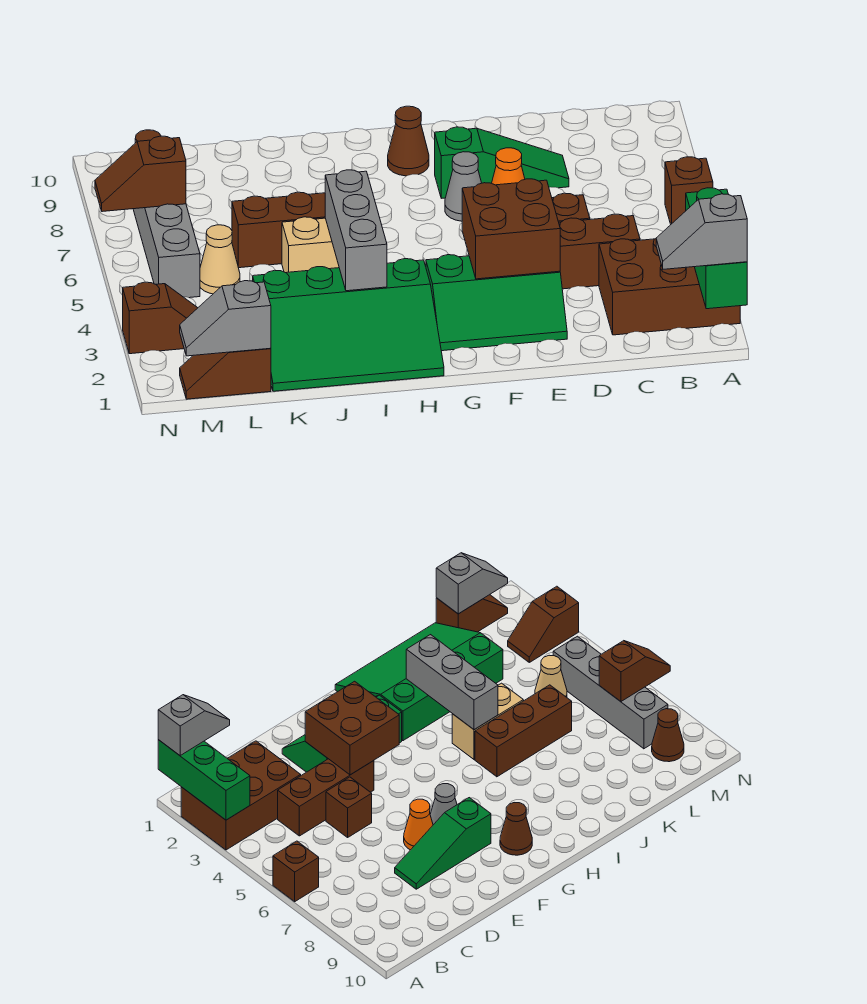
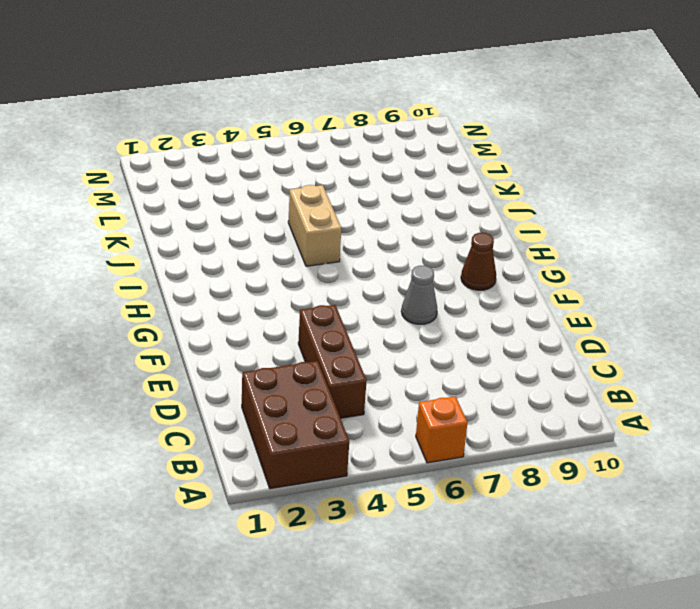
orange 1x1 brick [416,396,468,463] -> brown 1x1 brick [665,157,713,224]
none -> brown 1x1 brick [552,193,590,222]
none -> green 1x3 slope [435,127,569,198]
none -> green 2x3 slope [426,255,567,351]

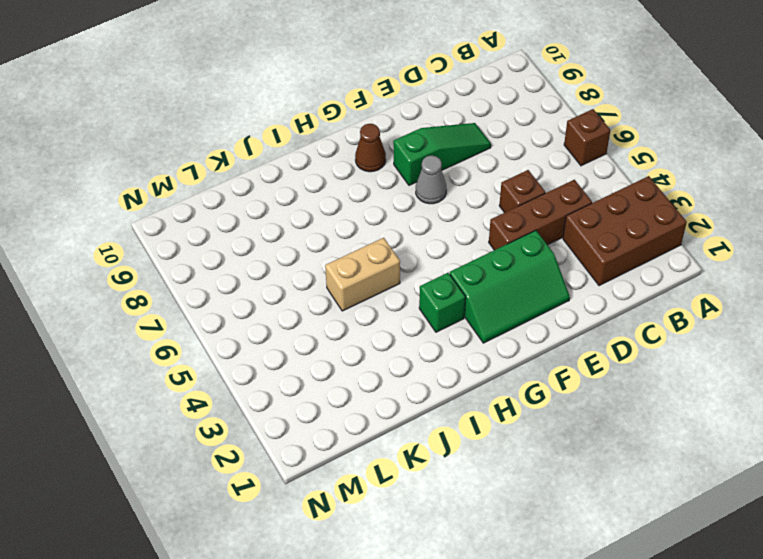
green 1x1 brick [419,273,465,332] -> green 3x4 slope [253,259,444,391]
none -> orange 1x1 cone [492,148,525,185]
none -> brown 1x3 brick [232,192,325,268]
none -> brown 1x2 slope [180,348,271,399]

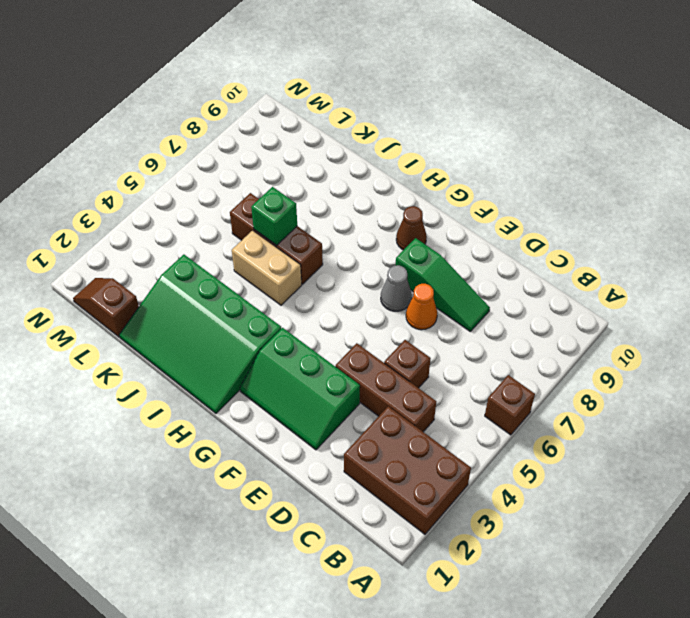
green 1x1 brick [251,187,297,245] -> none
none -> tan 1x1 cone [200,225,240,294]
none -> brown 1x2 slope [123,282,197,354]
none -> grey 1x4 brick [133,204,200,298]

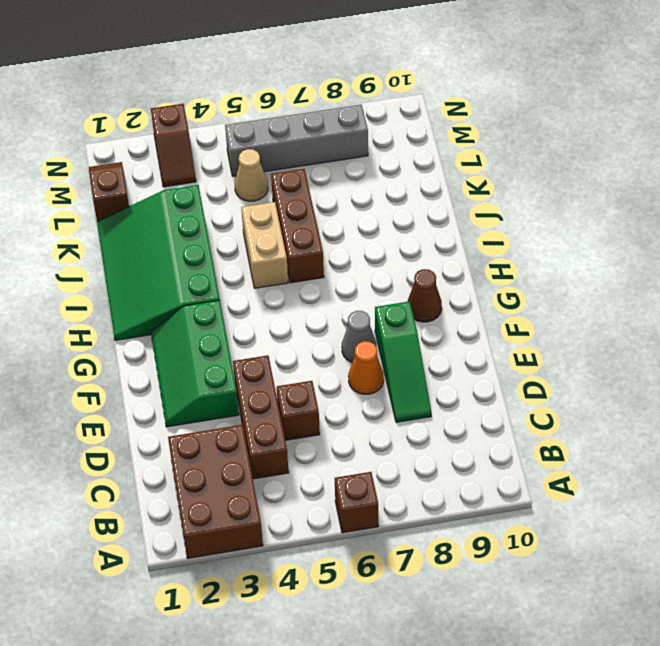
none -> brown 1x1 cone [652,709,684,762]
none -> green 1x3 brick [686,188,747,309]
none -> brown 2x2 brick [462,179,560,279]

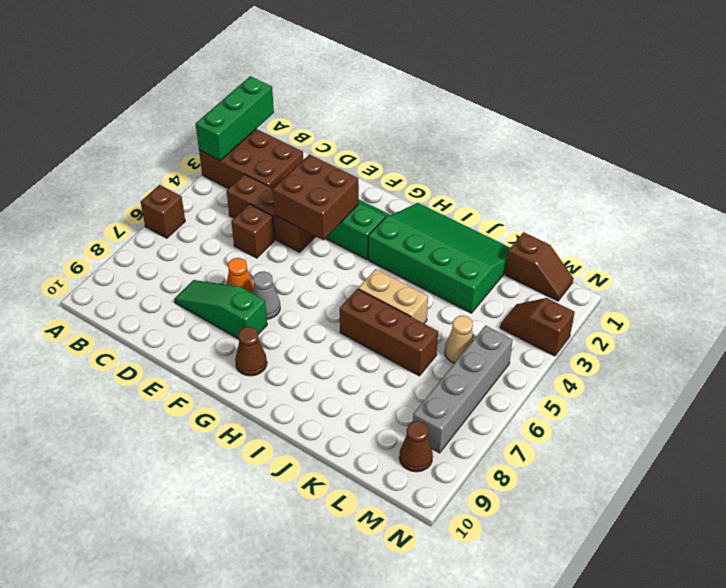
none -> grey 1x3 brick [325,170,387,291]
none -> grey 1x2 slope [180,281,271,356]
none -> brown 1x2 slope [95,136,186,212]

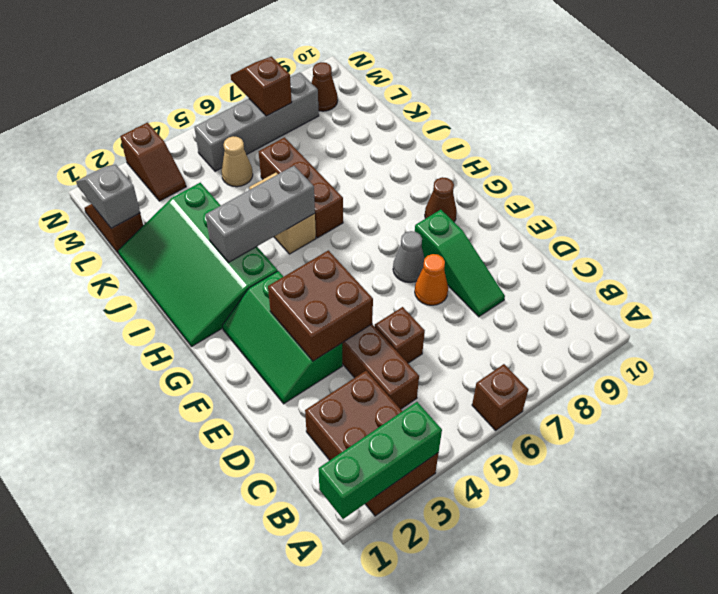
none -> grey 1x2 slope [656,194,747,269]

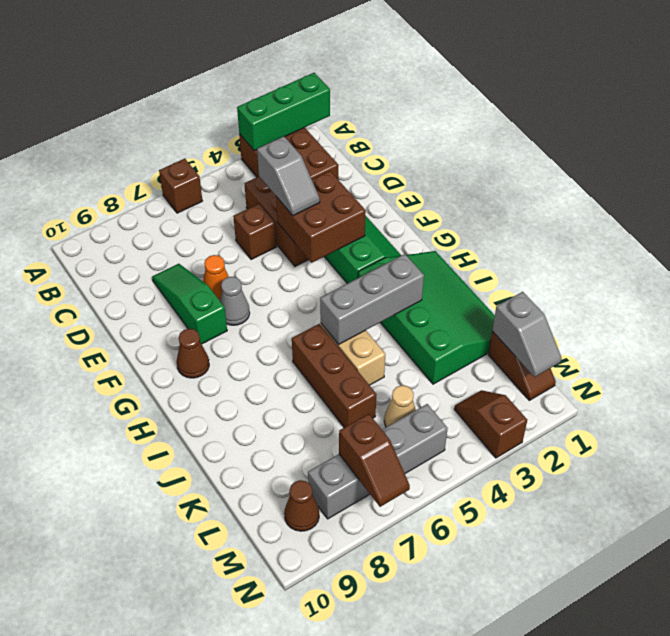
grey 1x2 slope [257,136,320,216] -> grey 1x2 slope moved to [656,194,747,269]

